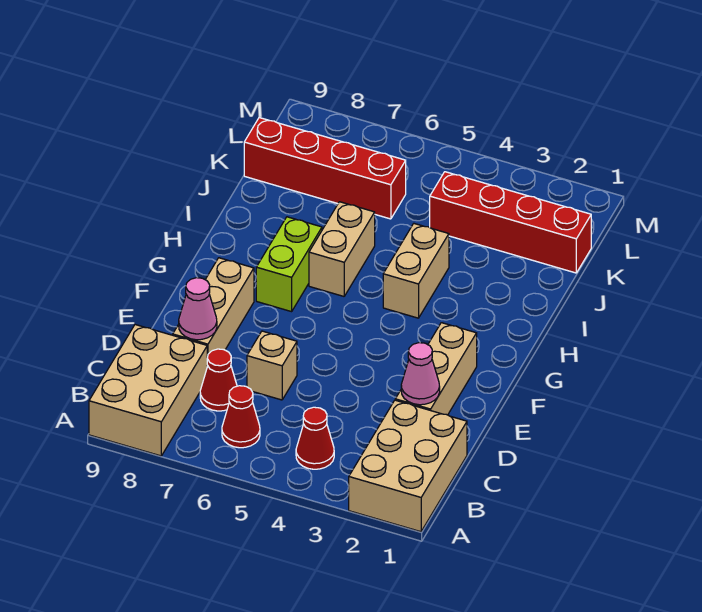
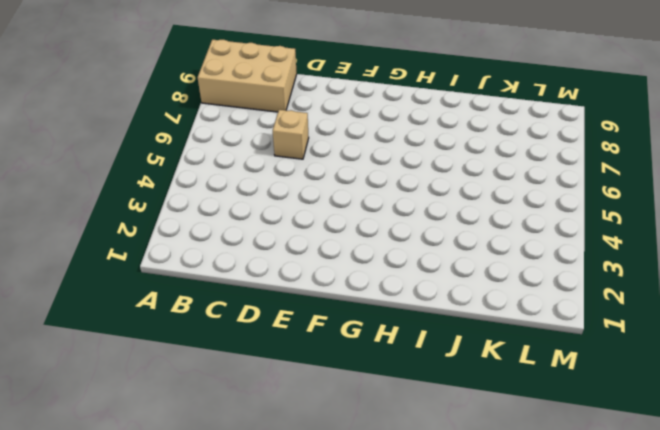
none -> tan 2x3 brick [349,400,467,532]
none -> red 1x1 cone [296,407,334,469]
none -> red 1x1 cone [222,386,260,448]

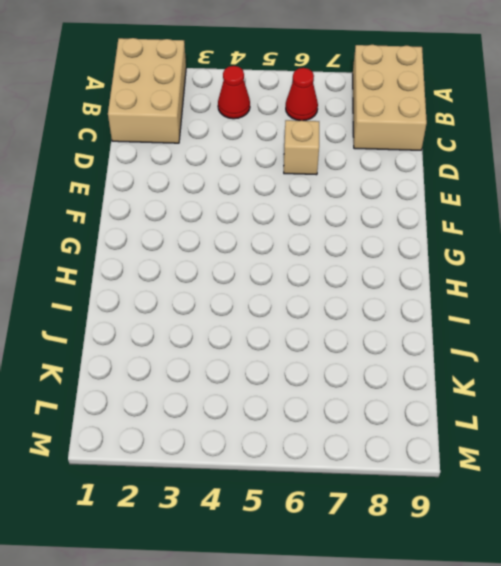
none -> red 1x1 cone [200,349,237,411]
none -> tan 1x3 brick [395,323,477,415]
none -> tan 1x3 brick [173,258,254,366]

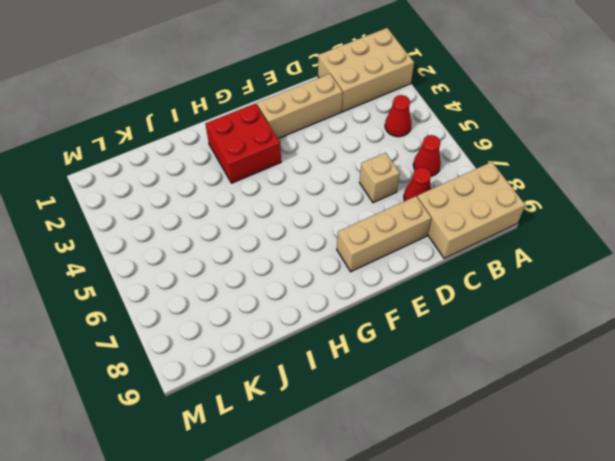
red 2x2 brick [205,103,281,183] -> none
none -> lime 1x2 brick [256,217,322,312]
none -> tan 1x2 brick [383,224,449,318]
none -> tan 1x2 brick [309,202,375,296]

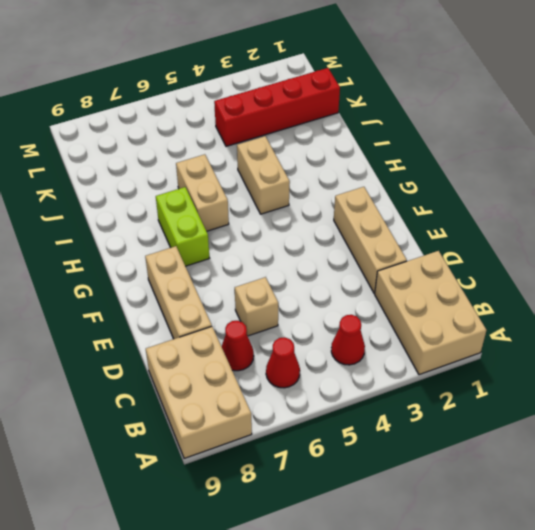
none -> red 1x4 brick [244,118,406,219]
none -> pink 1x1 cone [401,343,440,405]
none -> pink 1x1 cone [179,278,217,340]

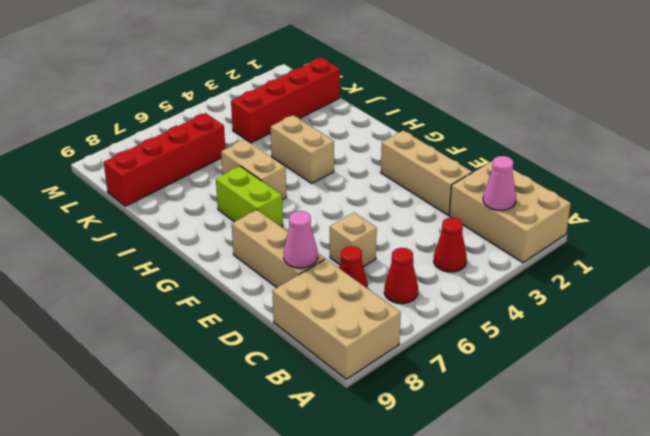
pink 1x1 cone [483,156,516,210] -> pink 1x1 cone moved to [401,343,440,405]

